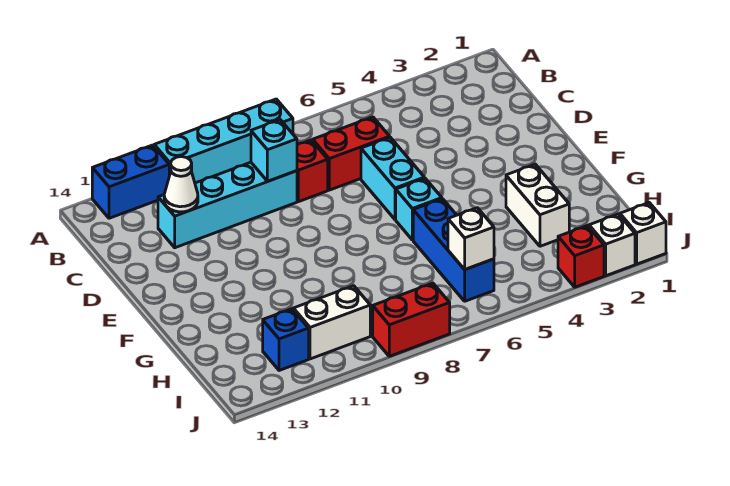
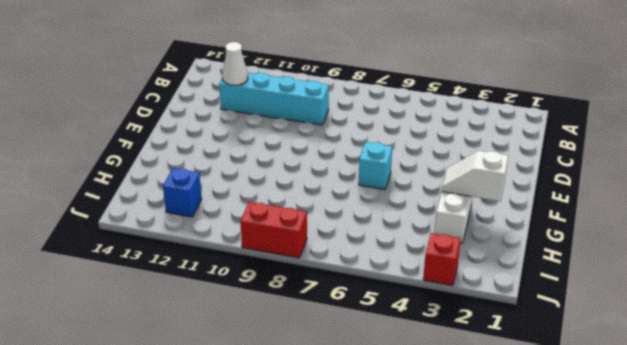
white 1x2 slope [442,151,508,201] -> none
none -> cyan 1x4 brick [154,99,293,183]
none -> blue 1x2 brick [92,145,169,218]
none -> red 1x2 brick [313,117,390,190]

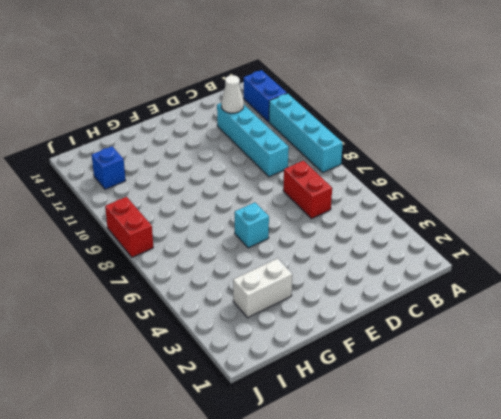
none -> red 1x1 brick [297,140,328,202]
none -> cyan 1x2 brick [361,137,424,220]
none -> blue 1x3 brick [413,199,494,301]

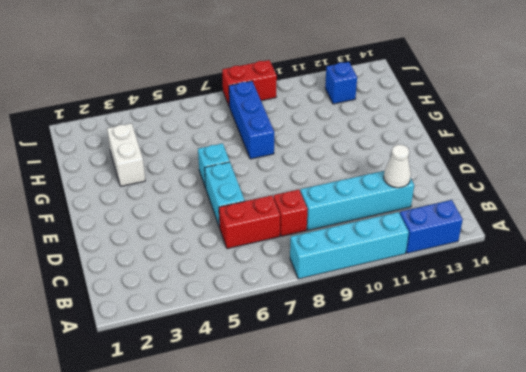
blue 1x3 brick [229,81,274,159] -> blue 1x3 brick moved to [413,199,494,301]
none -> white 1x2 brick [293,286,370,359]
none -> white 1x1 brick [620,203,666,264]
none -> white 1x1 brick [589,214,635,276]

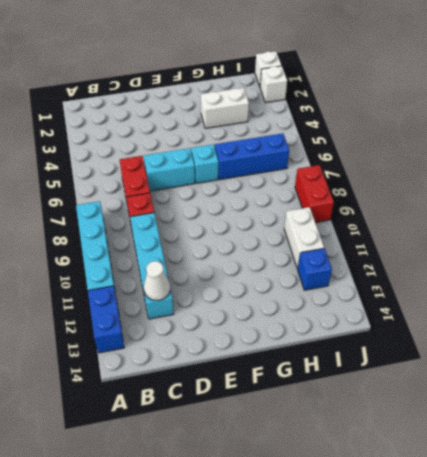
none -> red 1x1 brick [558,226,604,287]
none -> cyan 1x1 brick [251,120,297,181]
none -> white 1x1 brick [448,208,494,270]

